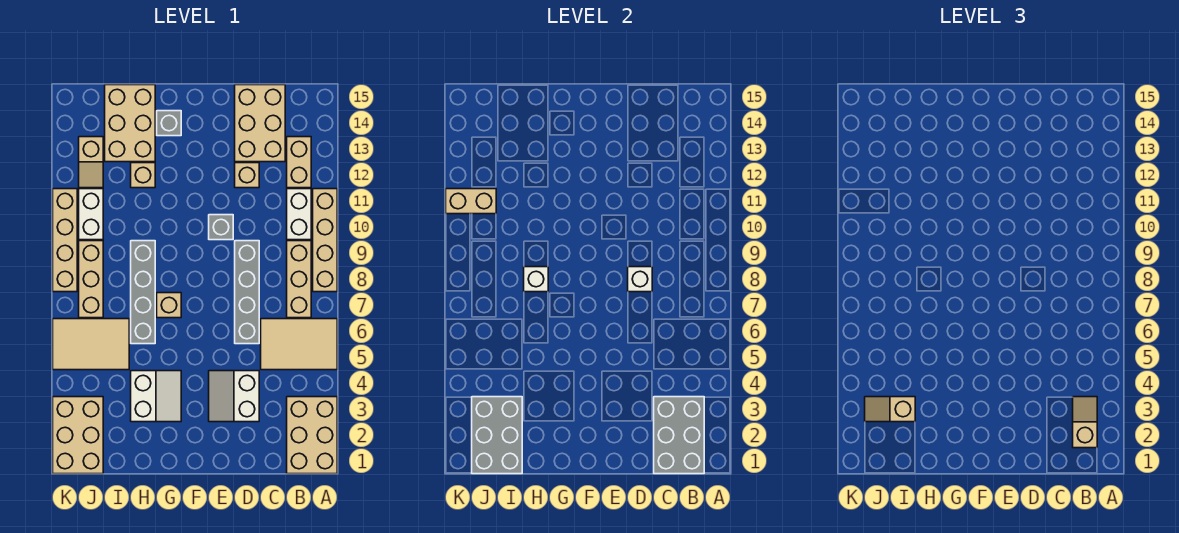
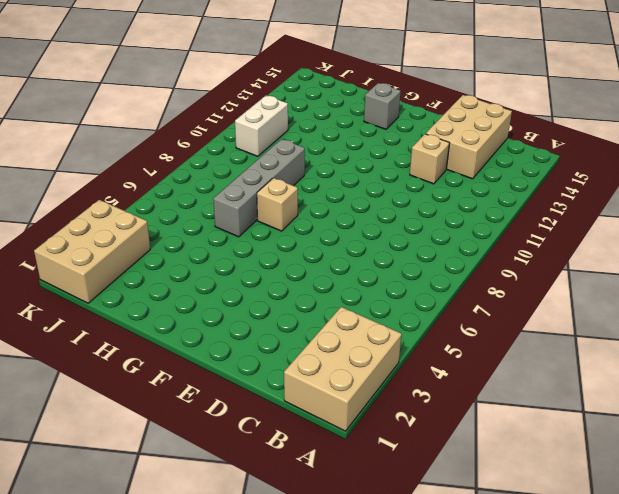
none -> tan 2x3 tile [261,319,337,370]
none -> tan 1x4 brick [313,189,337,292]
none -> tan 1x3 brick [287,241,311,318]
none -> white 1x2 brick [287,189,311,240]

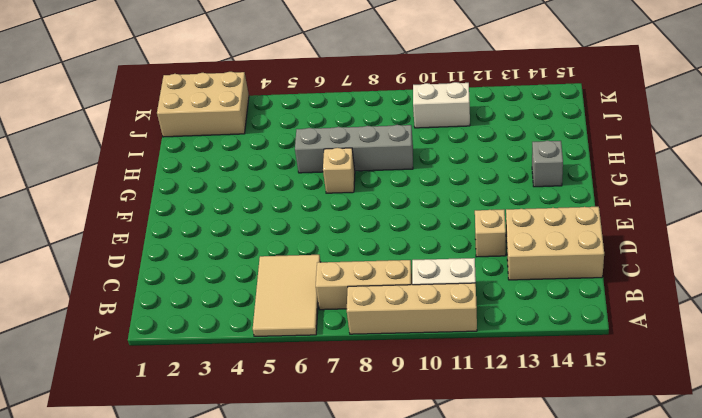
none -> tan 2x3 brick [287,397,337,474]
none -> tan 1x2 brick [287,137,311,188]
none -> white 2x2 slope [209,371,259,422]
none -> grey 1x4 brick [235,241,259,344]

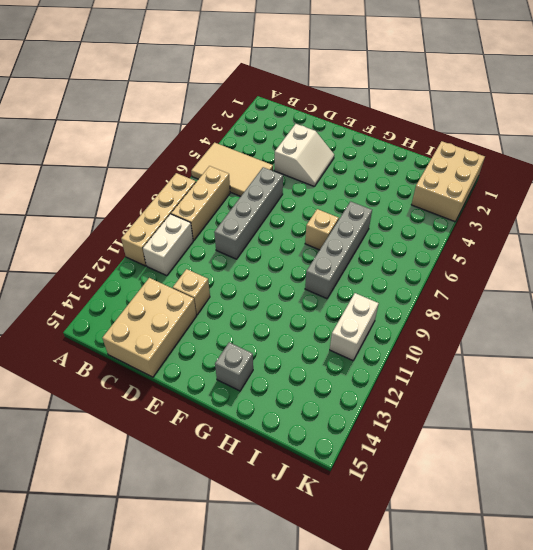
none -> tan 2x3 brick [287,397,337,474]
none -> tan 1x2 brick [287,137,311,188]
none -> grey 1x1 brick [209,215,233,240]
none -> white 2x2 slope [131,371,181,422]

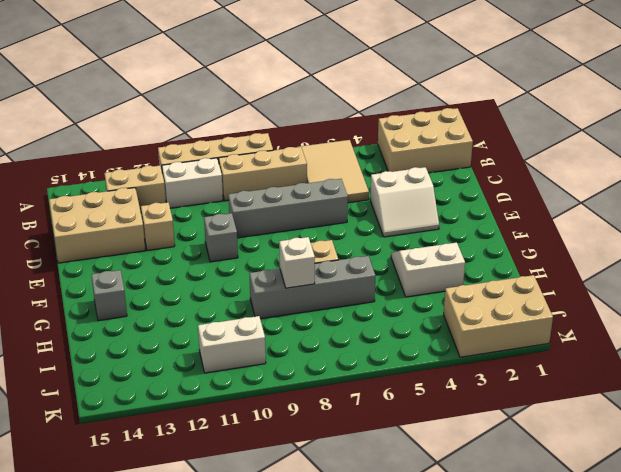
none -> tan 1x1 brick [131,163,155,188]
none -> tan 2x3 brick [105,85,155,162]
none -> tan 2x3 tile [53,319,129,370]
none -> tan 1x3 brick [79,241,103,318]

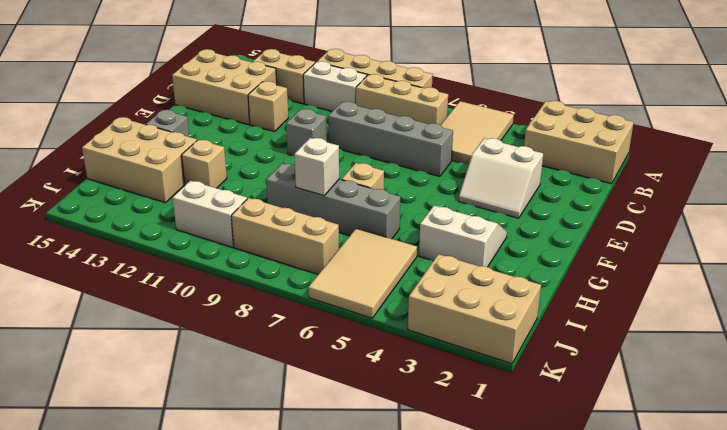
none -> tan 1x2 slope [79,137,103,188]
none -> tan 1x4 brick [53,189,77,292]
none -> grey 2x3 brick [654,397,704,474]
none -> white 1x1 brick [628,267,652,292]

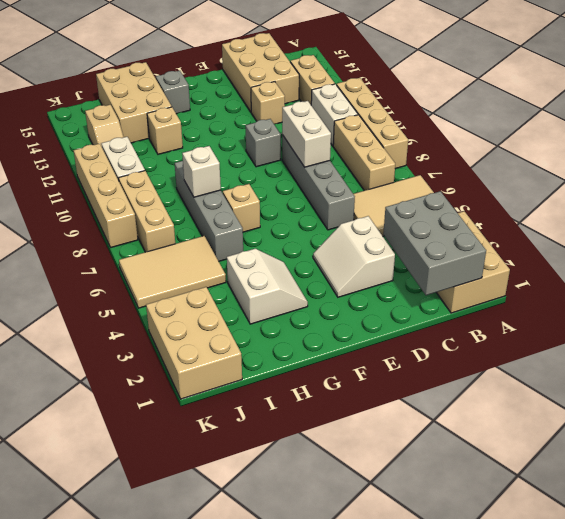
white 1x2 brick [282,101,331,167] -> white 1x1 brick [628,267,652,292]
none -> grey 2x3 brick [472,397,522,474]
none -> tan 1x2 brick [446,189,496,214]
none -> tan 1x2 slope [1073,397,1097,448]
none -> tan 1x2 slope [865,397,915,422]

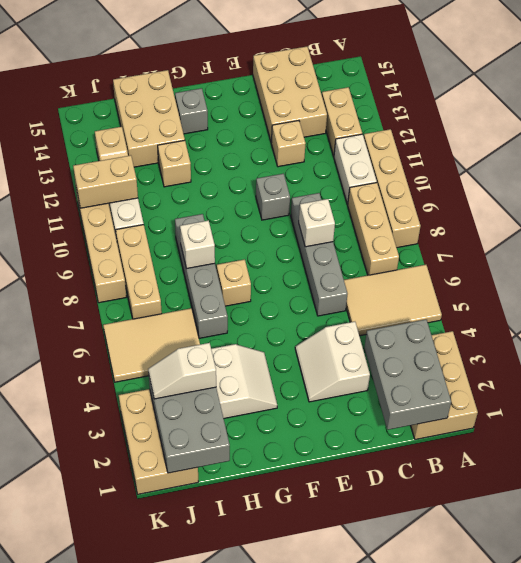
white 1x2 slope [148,343,216,399] -> tan 1x2 slope [865,397,915,422]
none -> tan 1x2 slope [1073,397,1097,448]

